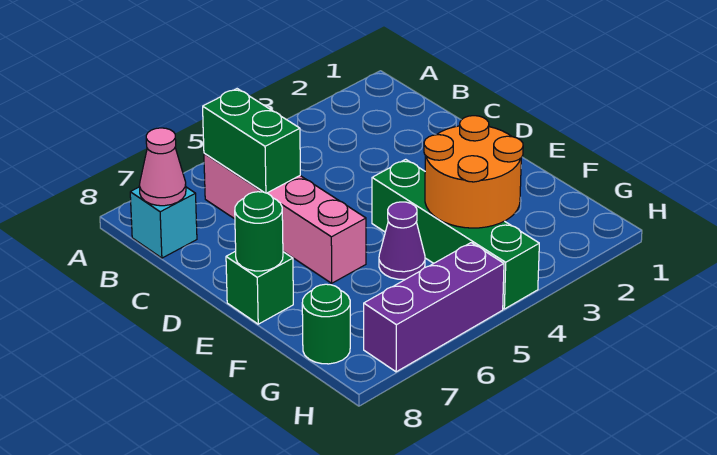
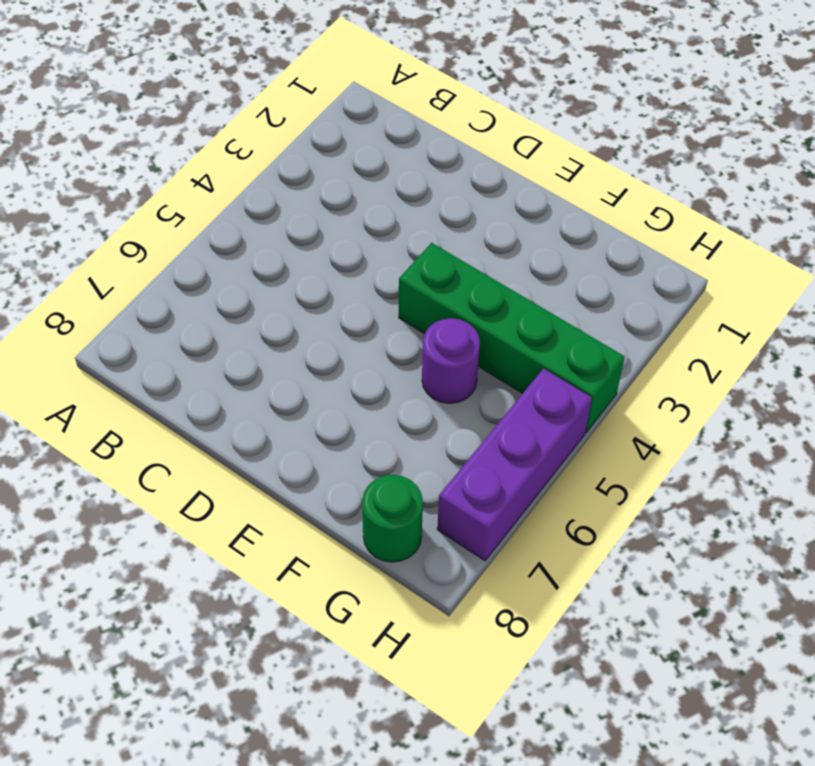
purple 1x1 round brick [422,318,480,404] -> purple 1x1 cone [379,202,425,279]
none -> pink 1x4 brick [204,153,366,283]
none -> cyan 1x1 brick [130,187,197,258]

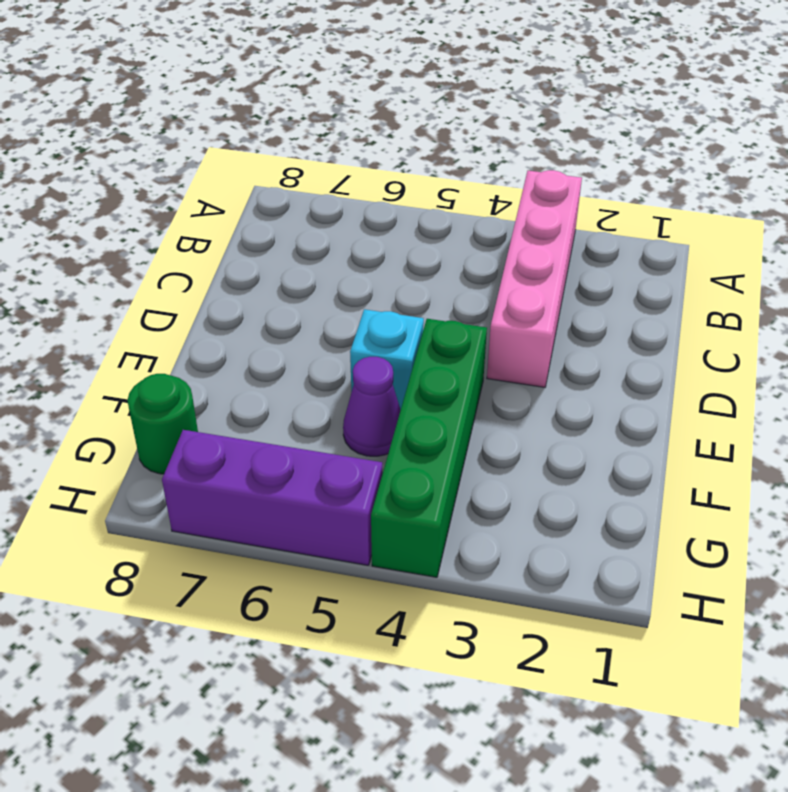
pink 1x4 brick [487,170,582,387] -> pink 1x4 brick moved to [204,153,366,283]
cyan 1x1 brick [350,309,424,410] -> cyan 1x1 brick moved to [130,187,197,258]
none -> green 1x1 brick [226,251,293,324]
none -> green 1x2 brick [203,89,300,193]

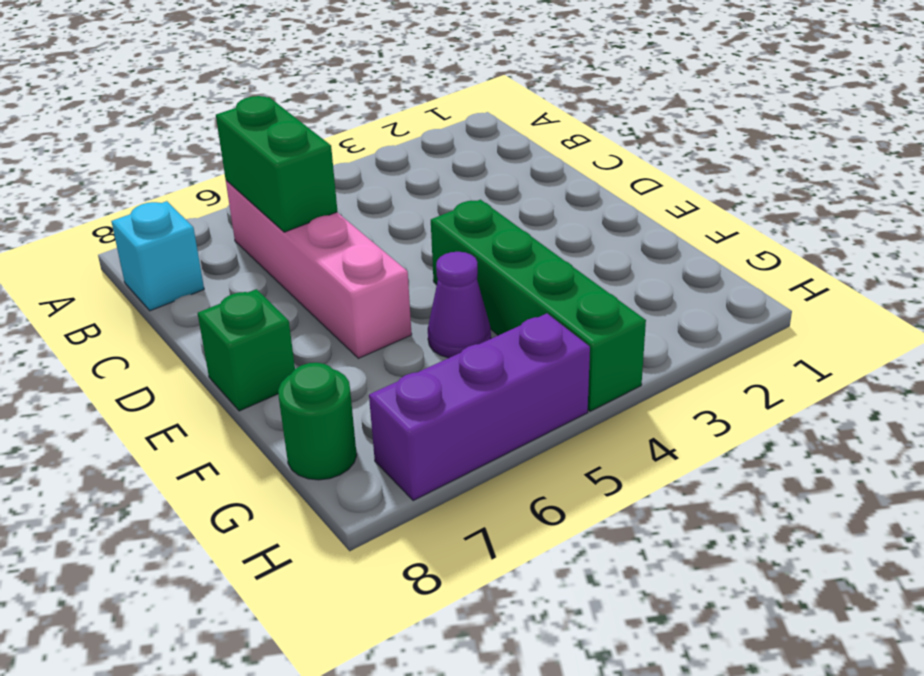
none -> pink 1x1 cone [139,128,186,206]
none -> green 1x1 round brick [235,192,283,271]

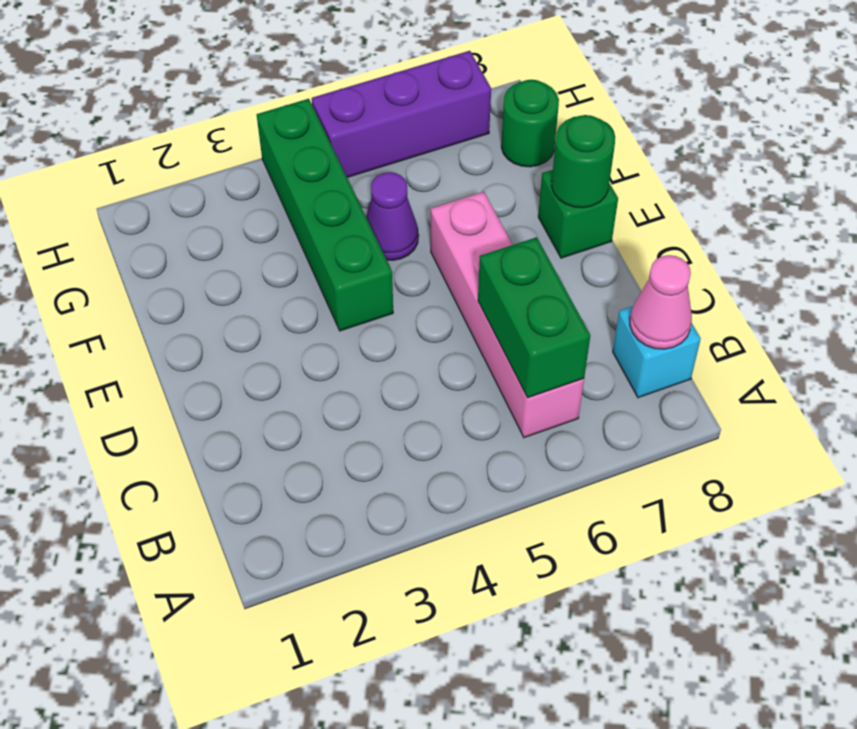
none -> orange 2x2 round brick [424,116,523,228]

